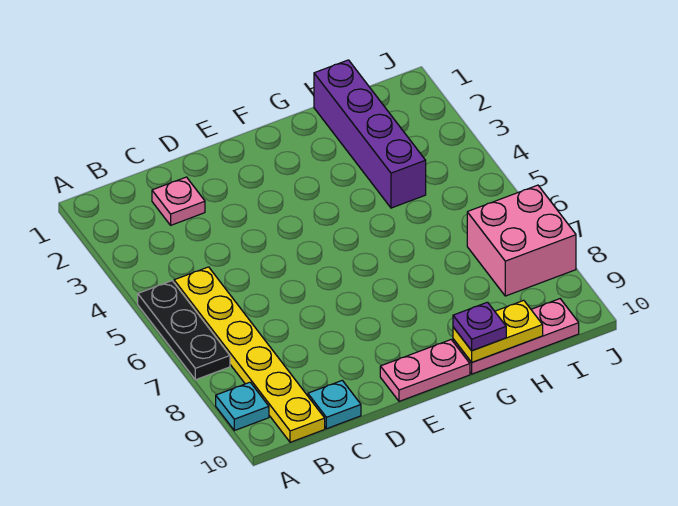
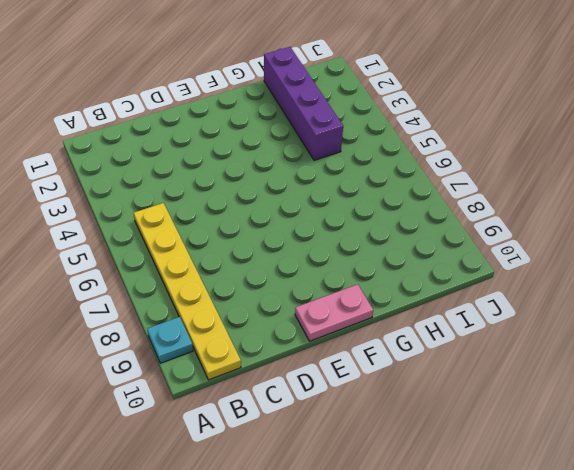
none -> black 1x3 plate [138,281,230,380]
none -> pink 1x1 plate [152,177,205,225]

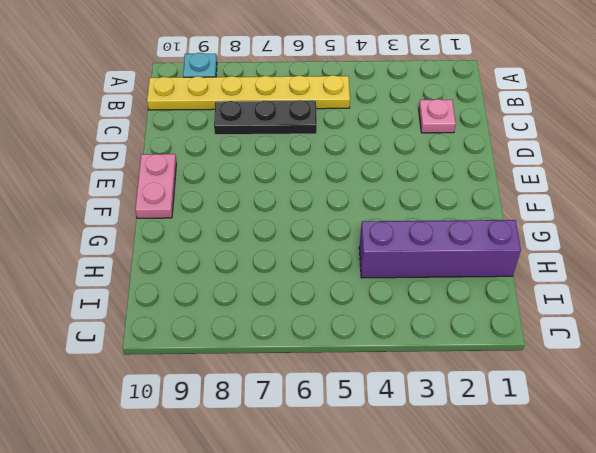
black 1x3 plate [214,100,317,135] -> black 1x3 plate moved to [138,281,230,380]
none -> cyan 1x1 plate [308,380,361,429]
none -> pink 1x3 plate [453,299,579,374]

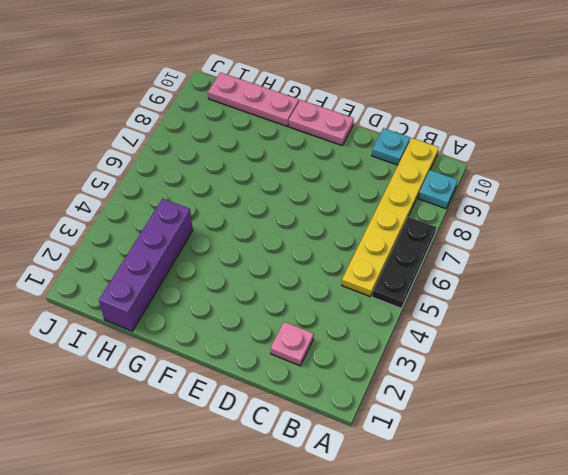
none -> pink 2x2 brick [467,185,576,296]
none -> yellow 1x2 plate [453,300,543,362]

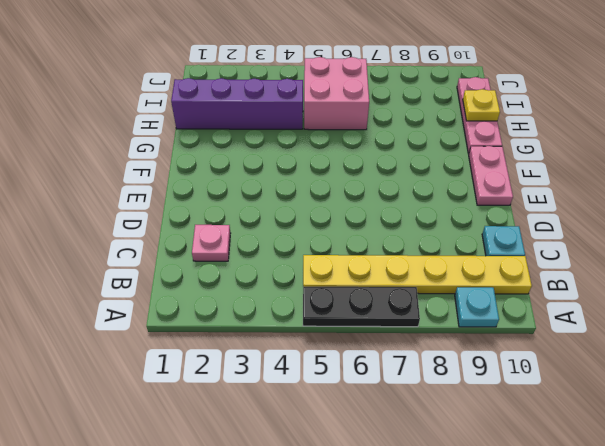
pink 2x2 brick [304,57,369,130] -> pink 2x2 brick moved to [467,185,576,296]
yellow 1x1 plate [463,89,500,121] -> yellow 1x2 plate [453,300,543,362]
none -> purple 1x1 plate [453,302,506,351]

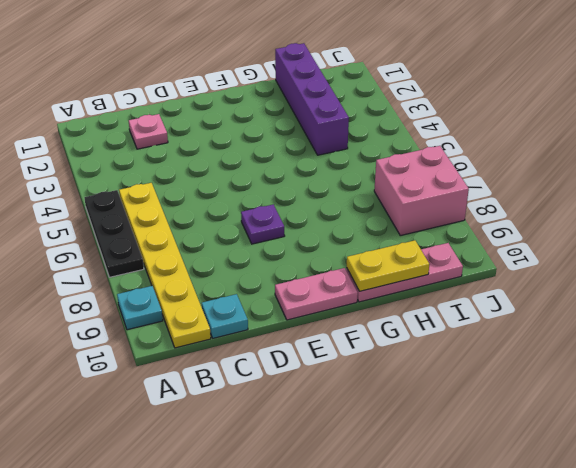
purple 1x1 plate [241,204,285,244] -> purple 1x1 plate moved to [453,302,506,351]

